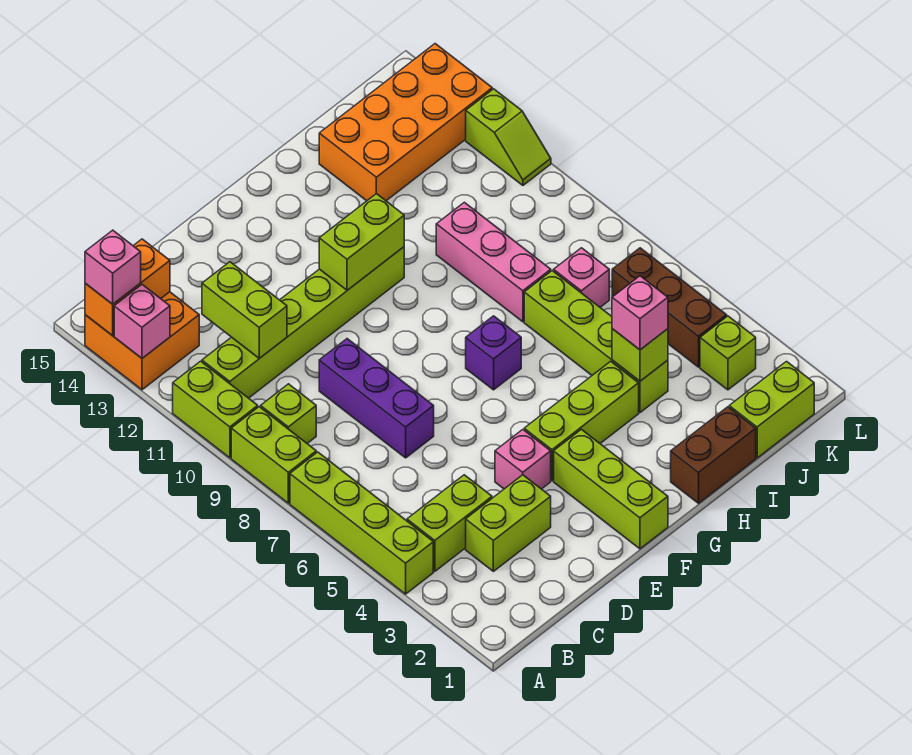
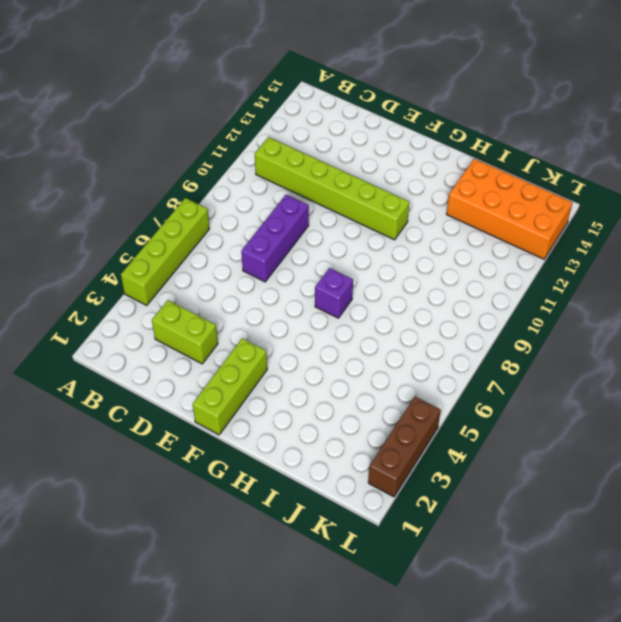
brown 1x3 brick [368,397,441,497] -> brown 1x3 brick moved to [612,248,727,367]
none -> lime 1x2 brick [231,407,316,503]
none -> lime 1x2 brick [173,361,258,458]
none -> orange 2x2 brick [85,292,199,390]

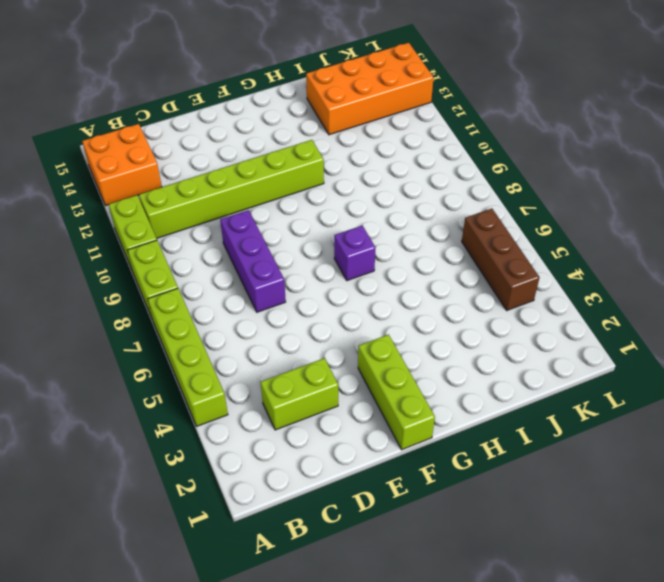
none -> lime 1x2 brick [407,475,492,571]
none -> lime 1x1 brick [261,384,316,443]
none -> pink 1x1 brick [495,430,551,489]

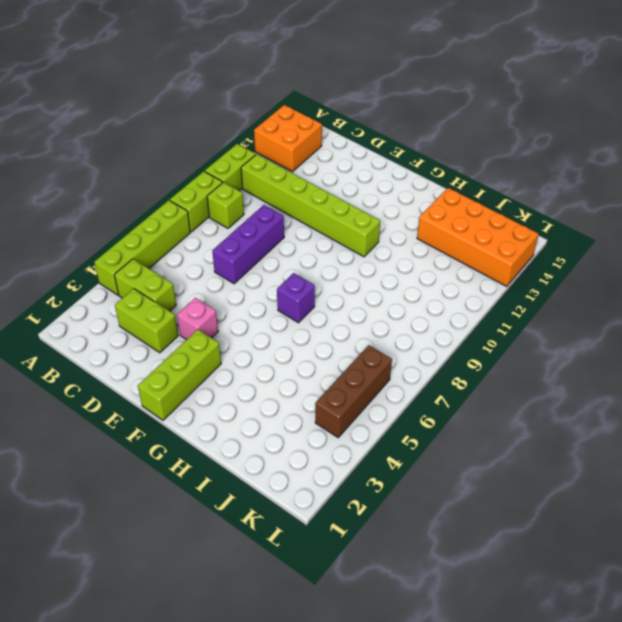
none -> lime 1x3 brick [524,361,639,481]
none -> brown 1x2 brick [671,407,756,503]
none -> lime 1x4 brick [524,271,668,412]

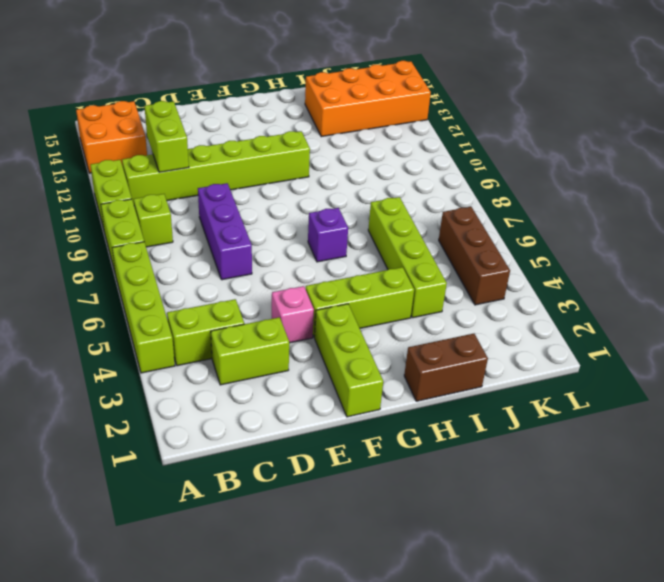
none -> pink 1x3 brick [436,202,551,322]
none -> lime 1x2 brick [729,362,814,458]
none -> pink 1x1 brick [554,248,609,307]

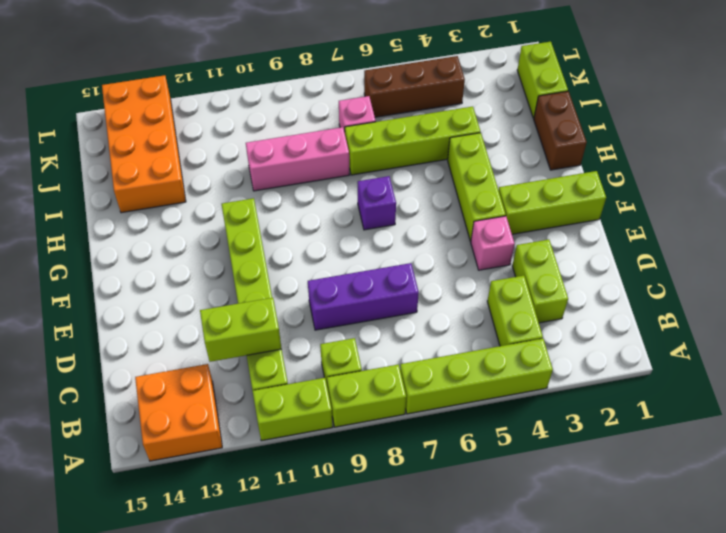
none -> lime 1x1 brick [700,316,756,390]
none -> lime 1x2 slope [466,89,551,185]
none -> pink 1x1 brick [114,285,170,358]

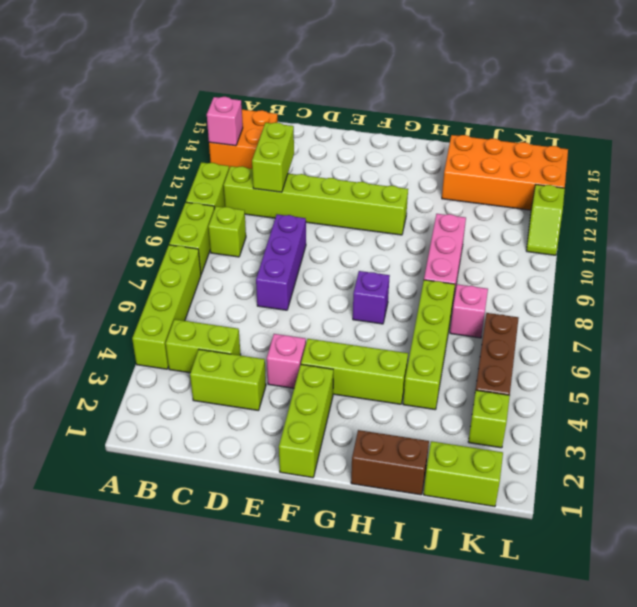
none -> orange 1x2 brick [85,239,170,336]
none -> lime 1x2 brick [319,194,404,290]
none -> lime 1x1 brick [612,329,668,381]

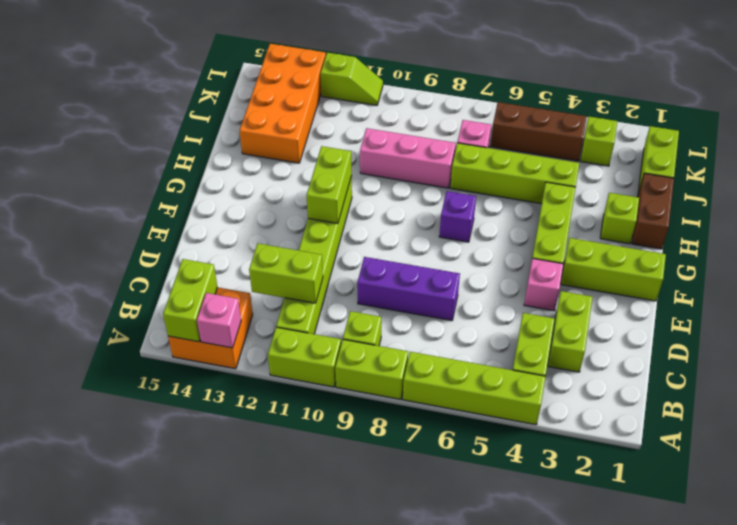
lime 1x2 brick [163,259,217,342] -> orange 1x2 brick [85,239,170,336]
lime 1x1 brick [600,193,639,244] -> lime 1x1 brick moved to [612,329,668,381]
none -> pink 1x1 brick [85,230,141,304]
none -> pink 1x1 brick [612,276,668,350]

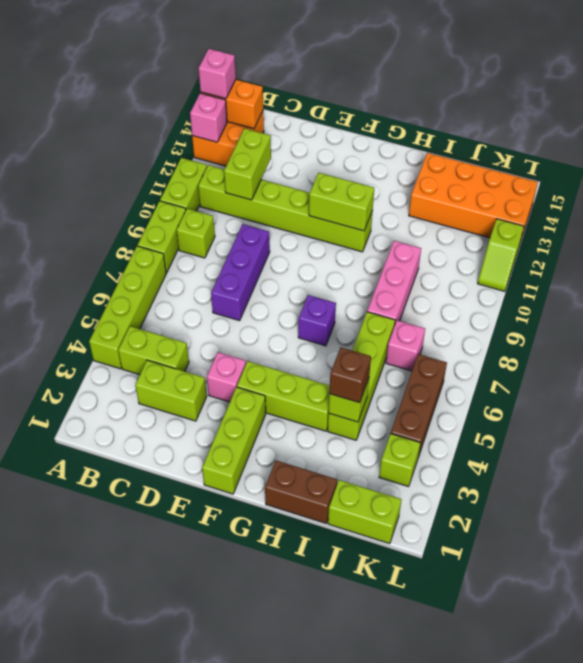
brown 1x1 brick [329,347,371,403] -> pink 1x1 brick [612,276,668,350]

